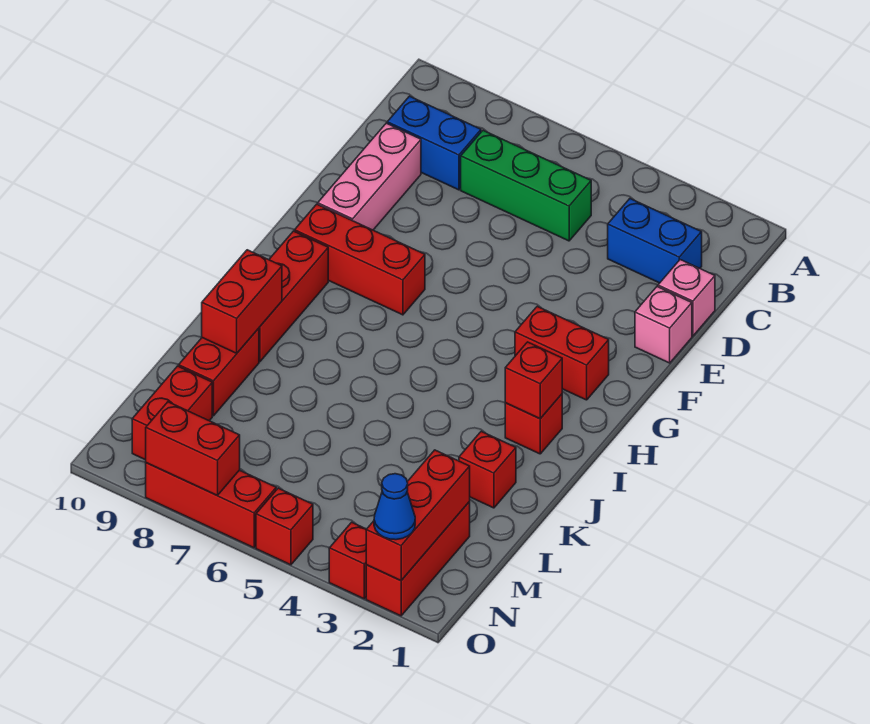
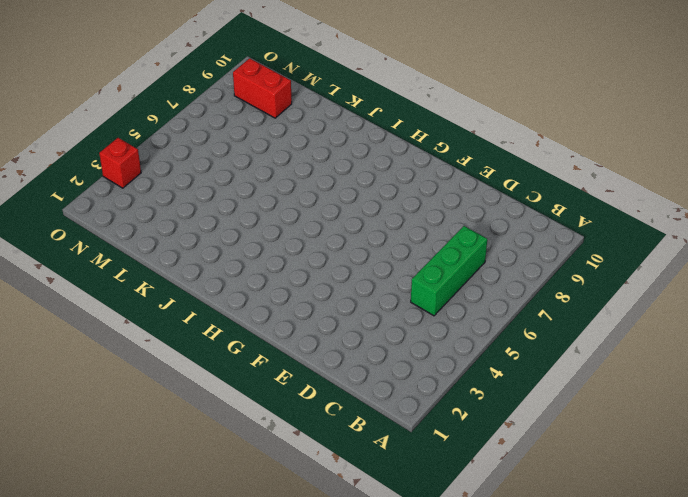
none -> blue 1x2 brick [608,199,702,283]
none -> blue 1x2 brick [387,96,481,190]
none -> pink 1x1 brick [658,260,715,336]

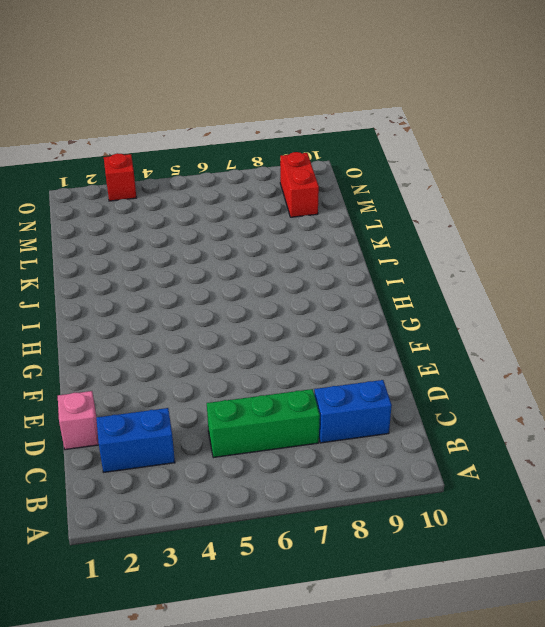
none -> pink 1x3 brick [318,123,421,230]
none -> pink 1x1 brick [635,287,692,363]
none -> red 1x2 brick [515,306,609,400]

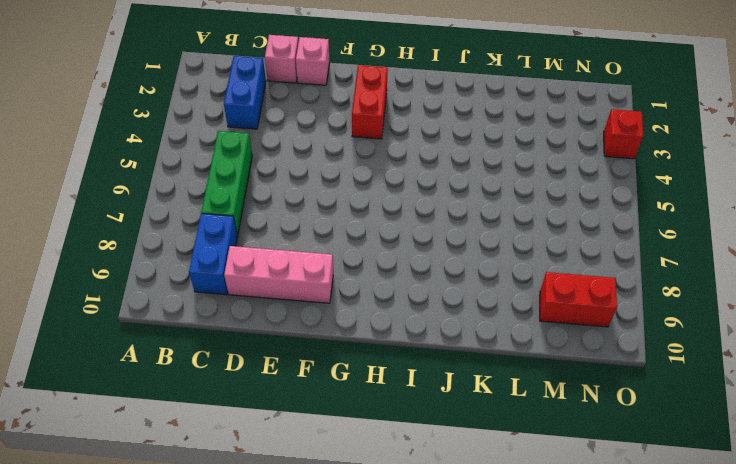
none -> red 1x3 brick [295,204,425,315]
none -> red 1x3 brick [259,231,328,362]
none -> red 1x1 brick [505,394,562,454]

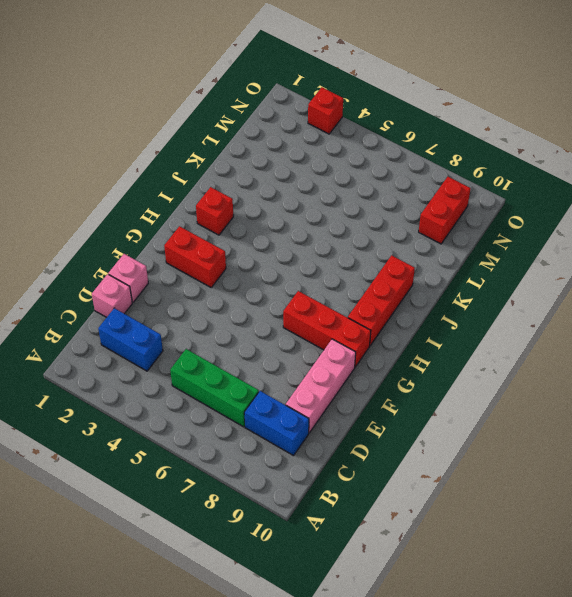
none -> red 1x1 brick [459,431,516,508]
none -> red 1x2 brick [179,328,259,416]
none -> red 1x3 brick [366,502,470,616]

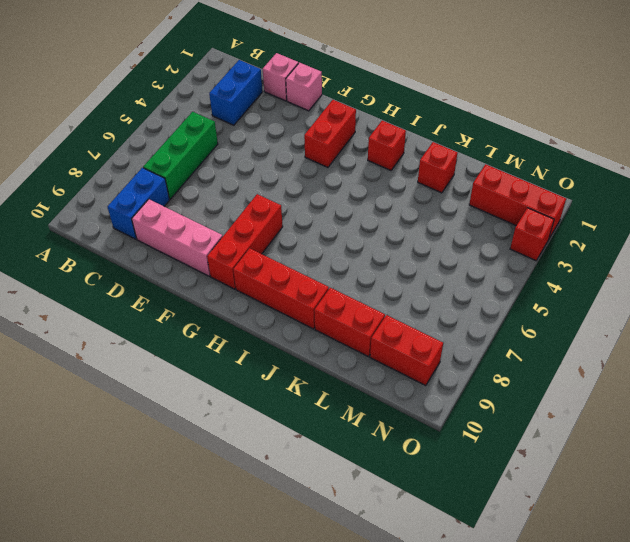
none -> red 1x1 brick [256,488,313,565]
none -> red 1x3 brick [146,463,276,548]
none -> red 1x1 brick [505,342,562,419]

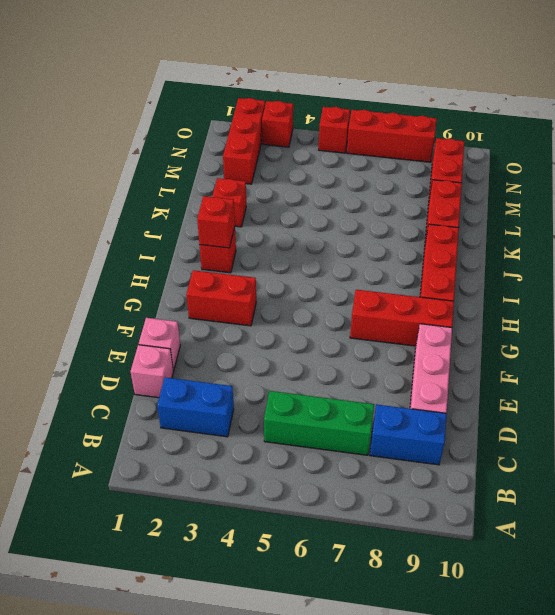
none -> red 1x2 brick [202,250,282,353]
none -> red 1x3 brick [366,450,470,581]
none -> red 1x2 brick [146,402,240,495]

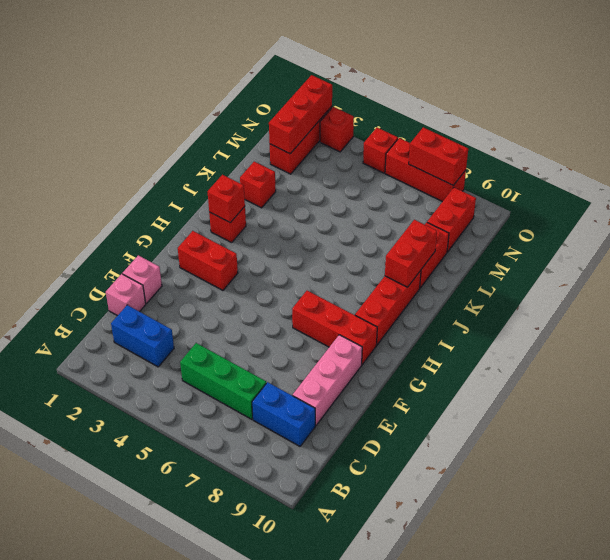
none -> blue 1x1 cone [374,474,415,540]

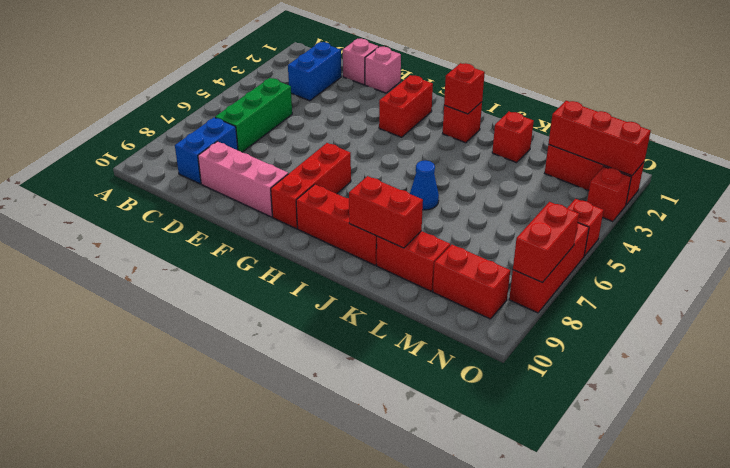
blue 1x1 cone [410,160,439,210] -> blue 1x1 cone moved to [374,474,415,540]

